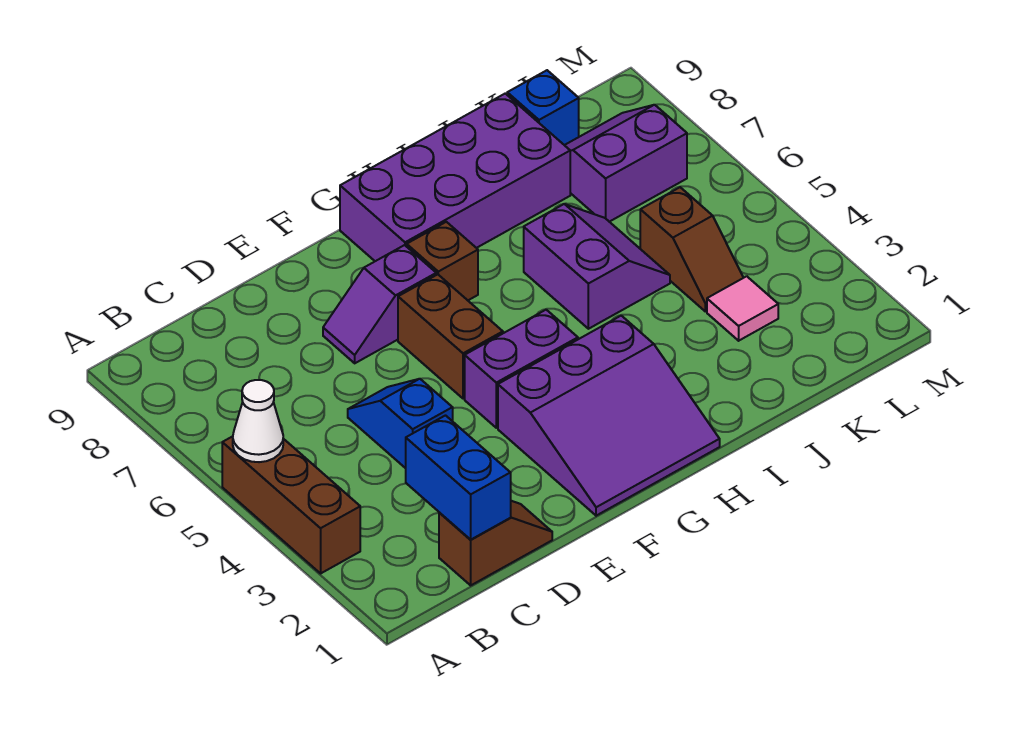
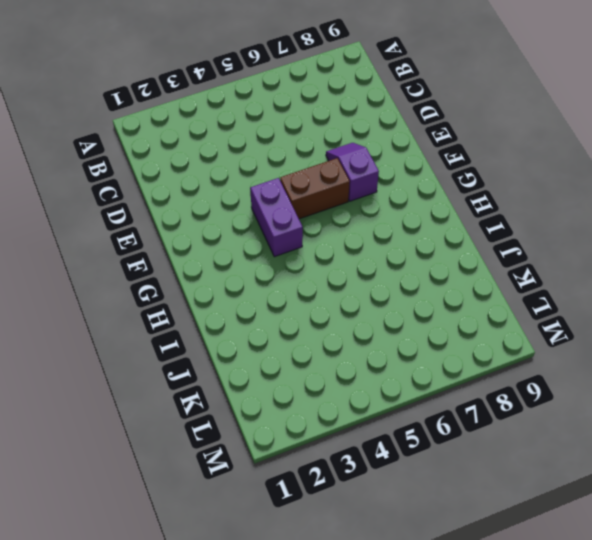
none -> brown 1x3 brick [222,436,360,573]
none -> brown 1x2 slope [439,501,552,585]
none -> blue 1x2 slope [348,379,453,468]

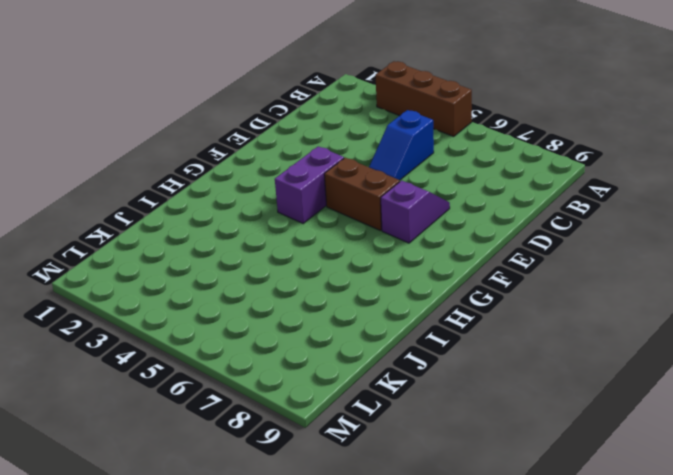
blue 1x2 slope [369,110,434,180] -> blue 1x2 slope turned to [348,379,453,468]
none -> brown 1x2 slope [439,501,552,585]
none -> purple 3x3 slope [498,316,720,516]
none -> brown 1x1 brick [407,222,478,300]

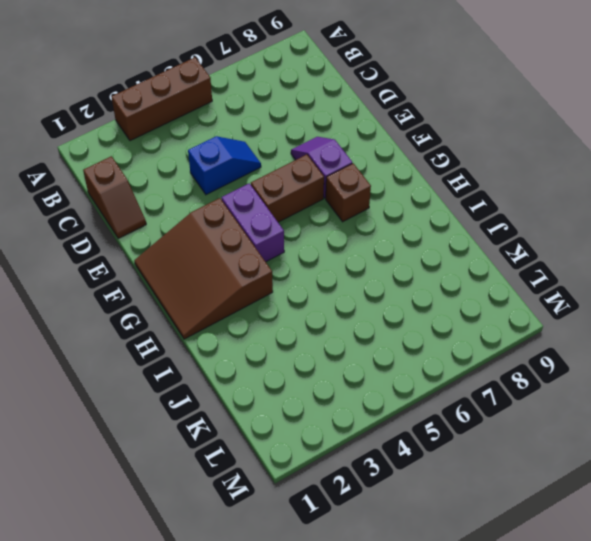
brown 3x3 slope [134,198,273,339] -> purple 3x3 slope [498,316,720,516]
none -> purple 2x4 brick [340,93,570,261]
none -> purple 2x2 slope [524,204,670,329]
none -> pink 1x1 tile [707,276,778,341]

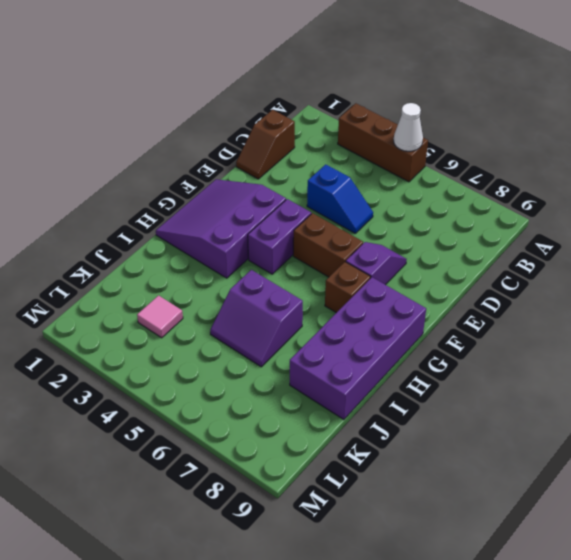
none -> brown 1x2 slope [640,187,743,311]
none -> purple 2x2 slope [565,105,687,222]
none -> blue 1x1 brick [507,70,579,145]

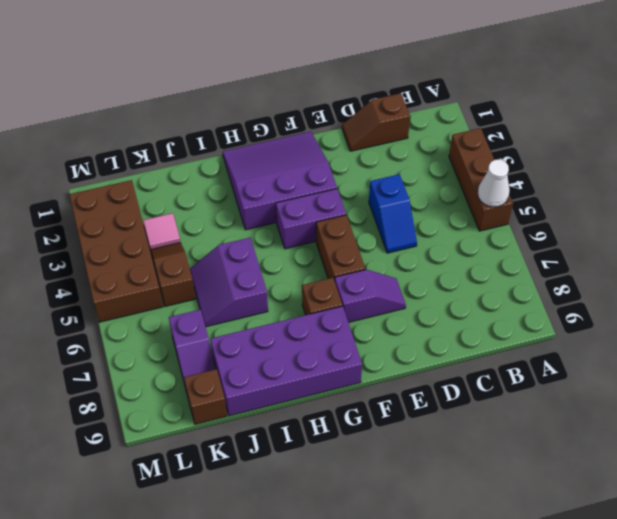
purple 1x2 slope [169,309,215,388] -> purple 2x2 slope [565,105,687,222]
brown 1x1 brick [184,369,227,424] -> blue 1x1 brick [507,70,579,145]
brown 2x4 brick [69,180,163,322] -> none
none -> blue 1x2 brick [406,416,511,539]

